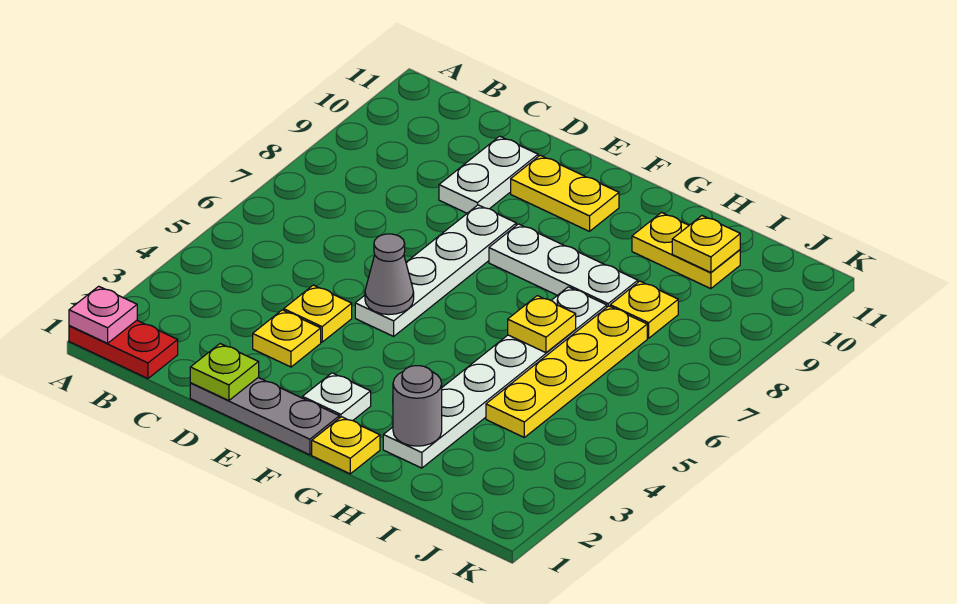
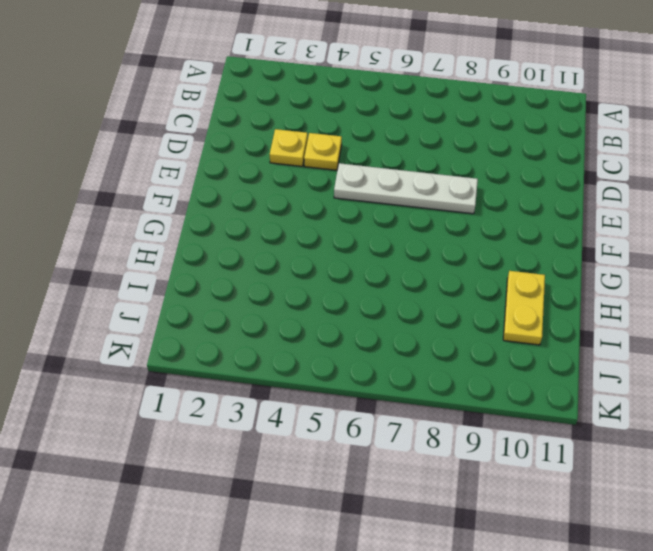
none -> red 1x2 plate [69,320,178,378]
none -> grey 1x3 plate [190,378,339,455]
none -> white 1x2 plate [439,136,538,213]

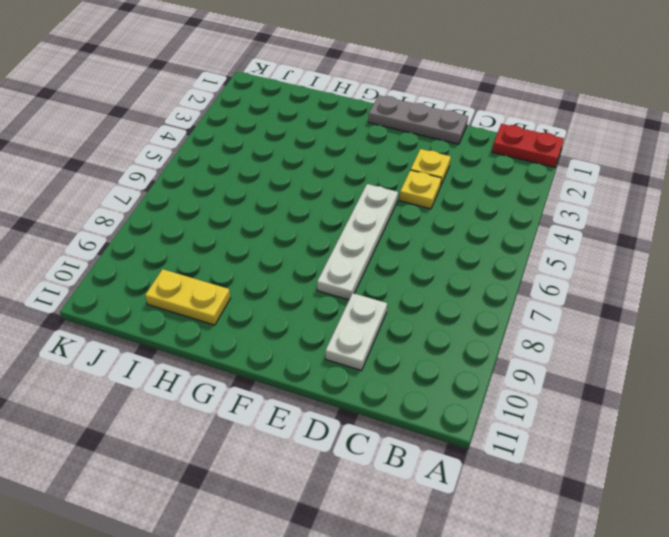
none -> yellow 1x2 plate [511,155,619,231]
none -> white 1x1 plate [302,373,371,421]
none -> white 1x3 plate [489,224,638,307]

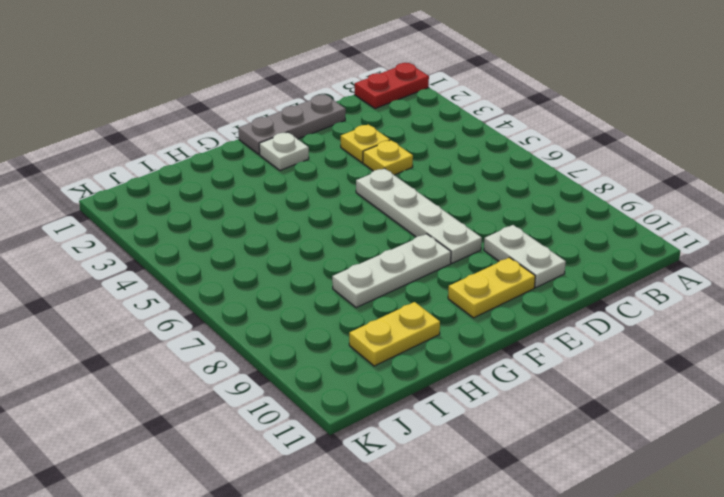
none -> yellow 1x1 plate [312,417,380,474]
none -> white 1x6 plate [383,287,607,468]
none -> yellow 1x4 plate [486,306,647,437]

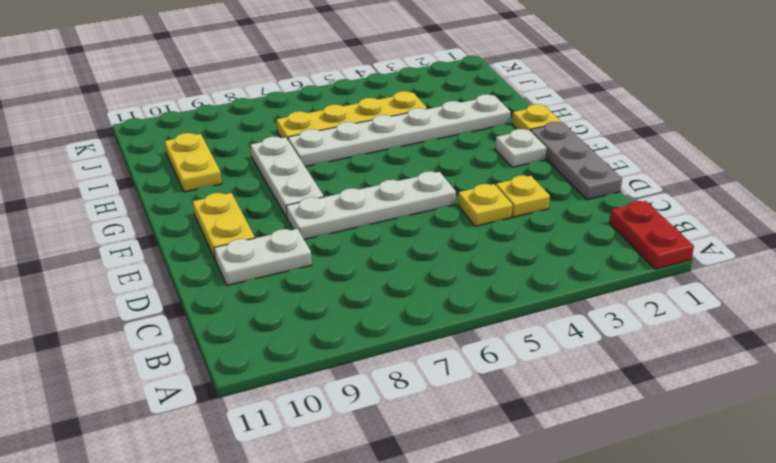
none -> yellow 1x1 plate [610,281,678,338]
none -> pink 1x1 plate [69,286,137,343]
none -> lime 1x1 plate [190,344,259,401]

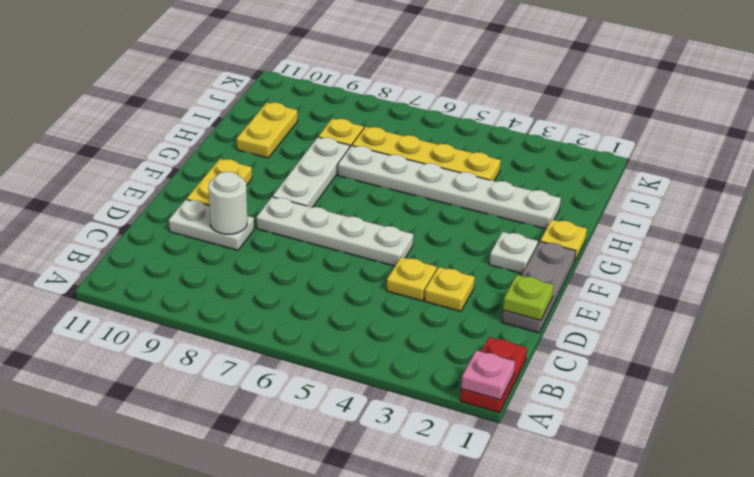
white 1x1 round brick [209,172,247,234] -> none
none -> grey 1x1 cone [365,234,414,315]
none -> grey 1x1 round brick [393,366,442,446]
none -> yellow 1x1 plate [508,296,576,353]

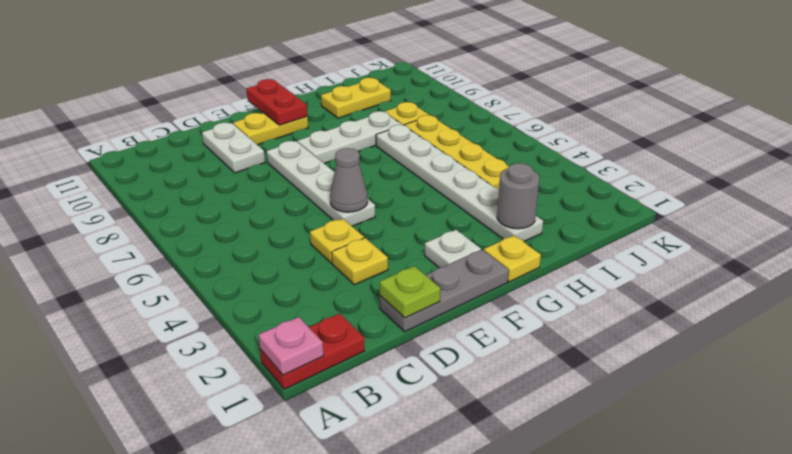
red 1x2 plate [246,79,307,125] -> none
none -> yellow 1x1 plate [508,296,576,353]
none -> yellow 1x1 plate [672,216,740,273]

